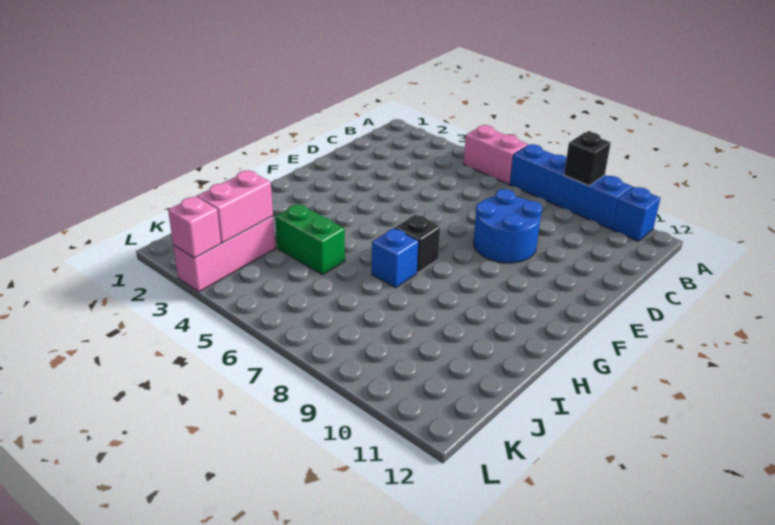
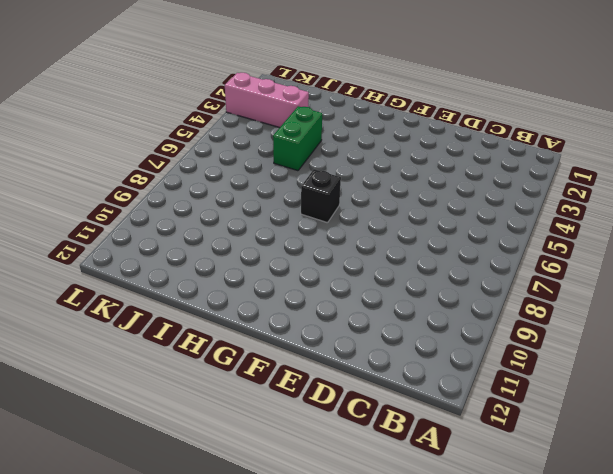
none -> pink 1x2 brick [464,125,528,184]
none -> blue 1x4 brick [510,144,632,229]

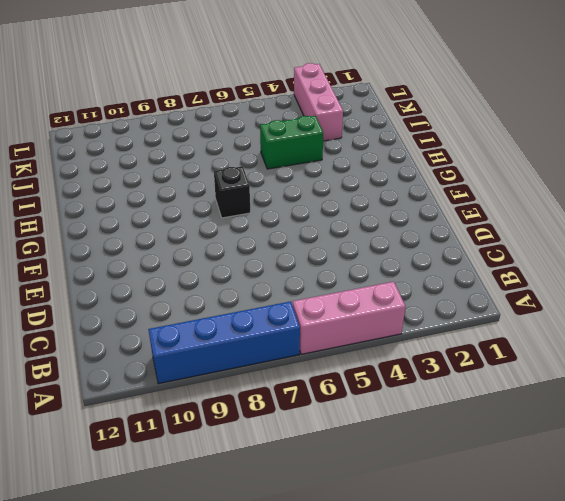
pink 1x3 brick [293,282,406,354] -> pink 1x2 brick [464,125,528,184]
none -> blue 1x1 brick [612,187,660,241]
none -> blue 2x2 round brick [473,189,542,263]

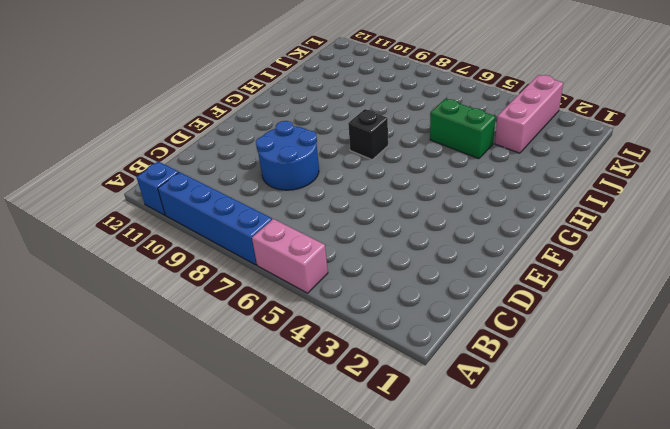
none -> blue 1x1 brick [372,228,418,288]
none -> black 1x1 brick [564,132,611,185]

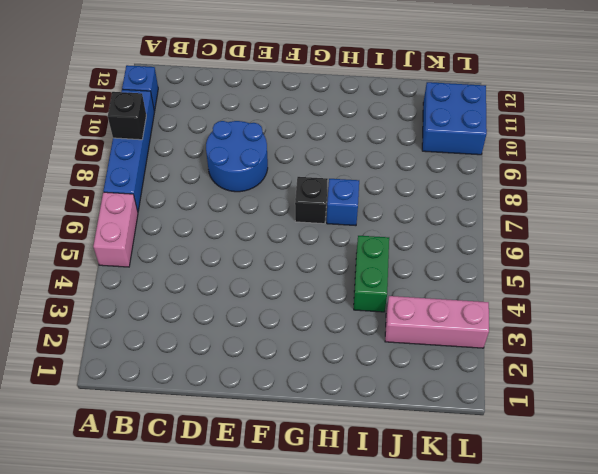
blue 2x2 brick [422,82,487,155] -> none
none -> pink 1x2 brick [197,171,273,243]
none -> pink 1x1 brick [168,196,221,258]

